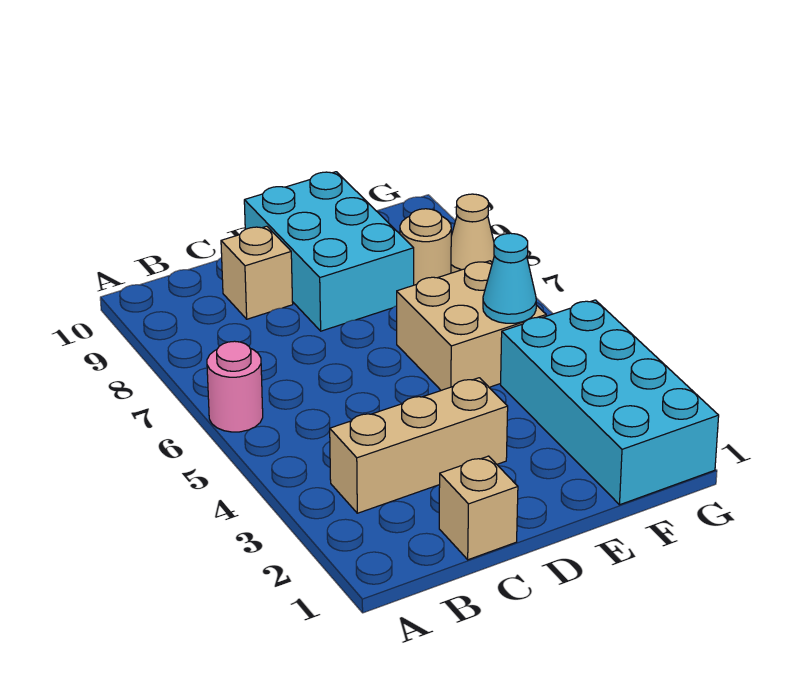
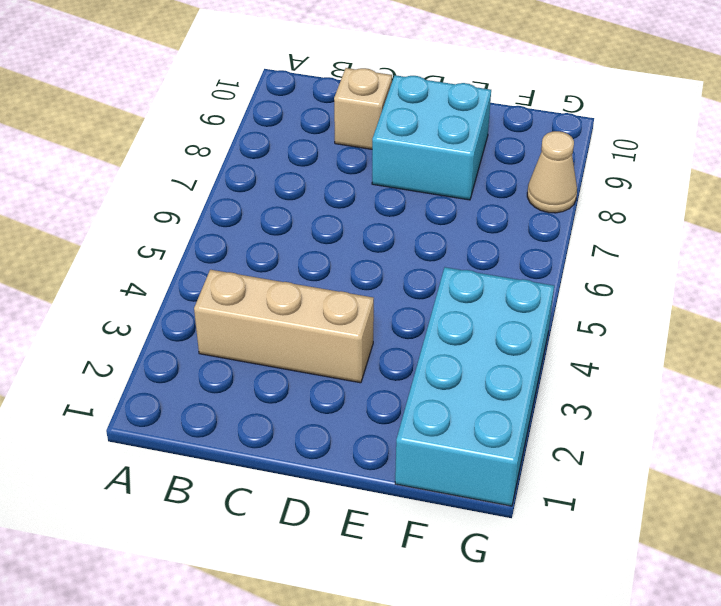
cyan 2x2 brick [372,75,491,200] -> cyan 2x3 brick [244,172,414,331]
none -> pink 1x1 round brick [207,341,263,432]
none -> tan 1x1 brick [439,456,518,560]

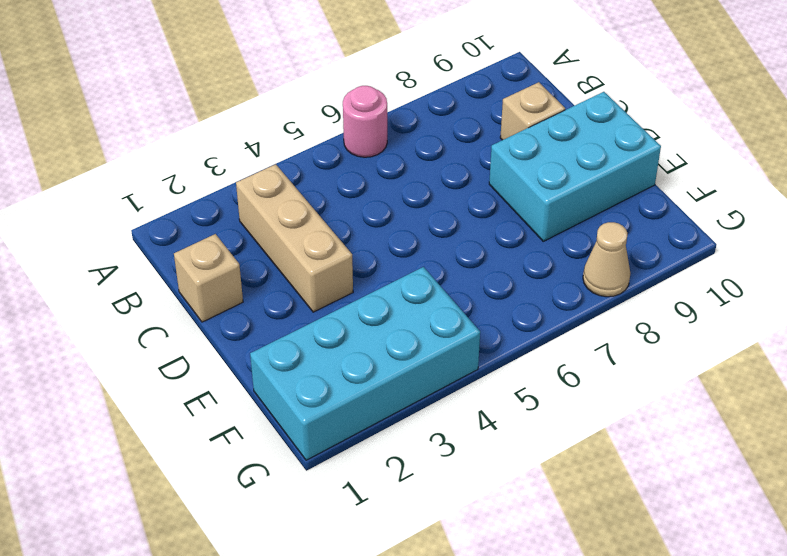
none -> tan 2x2 brick [397,261,546,390]
none -> tan 1x1 round brick [400,209,451,285]

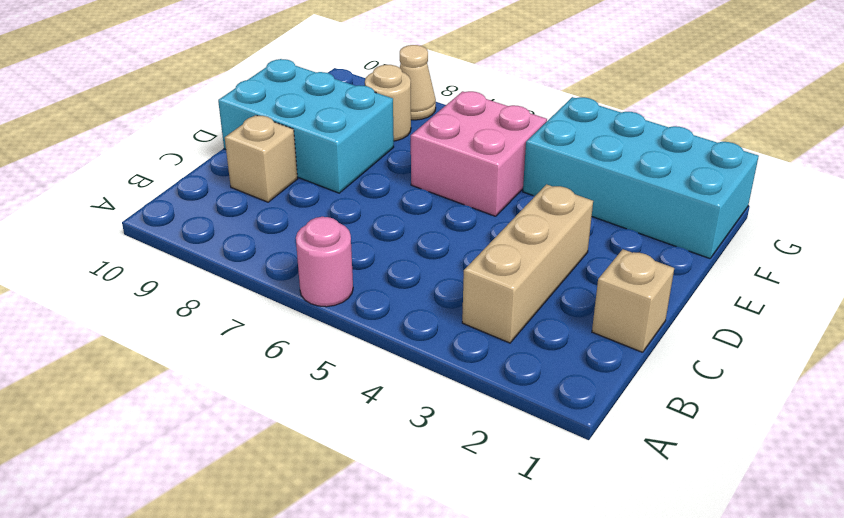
pink 2x2 brick [411,91,547,216] -> tan 2x2 brick [397,261,546,390]
none -> cyan 1x1 cone [483,233,536,323]

